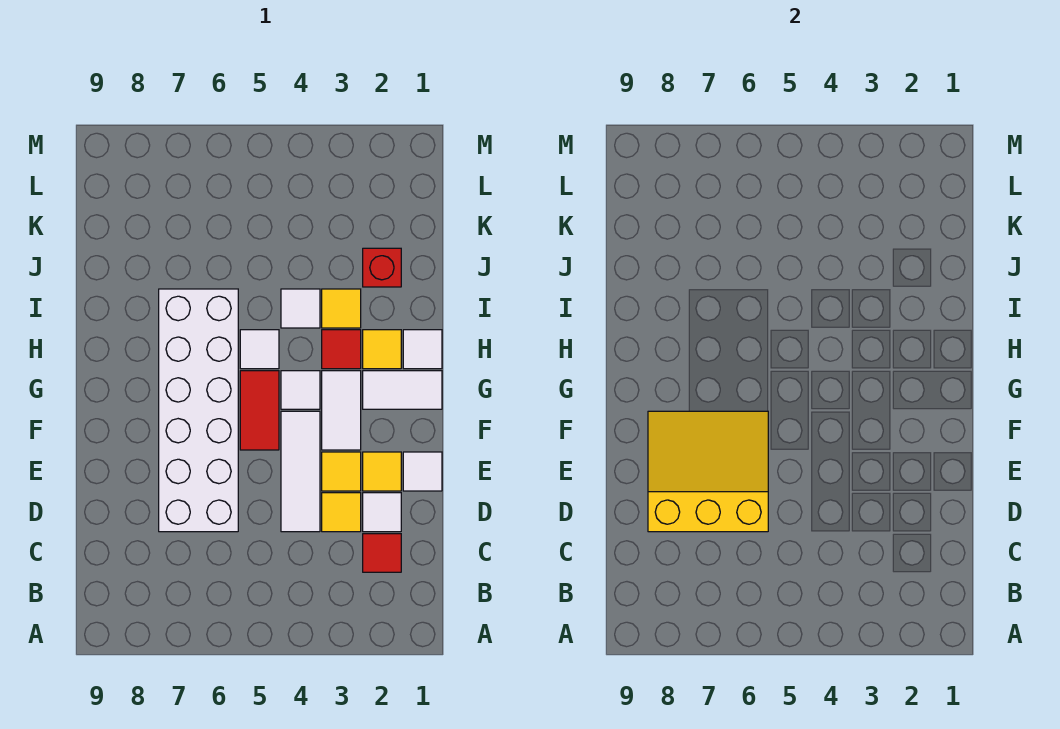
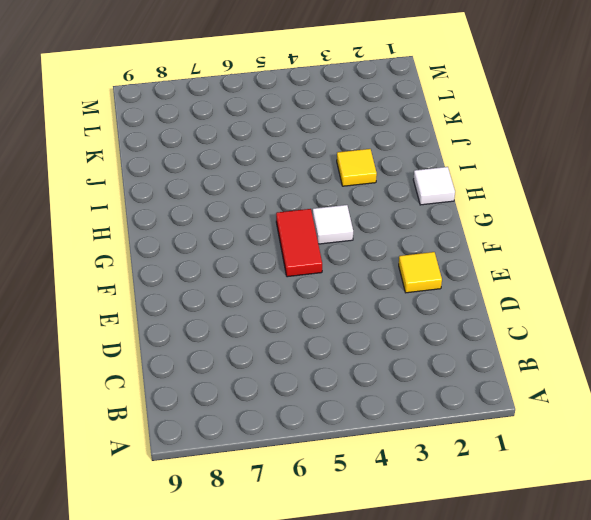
none -> red 1x1 tile [363,534,401,572]
none -> white 1x1 tile [363,493,401,532]
none -> yellow 1x1 tile [322,493,361,532]

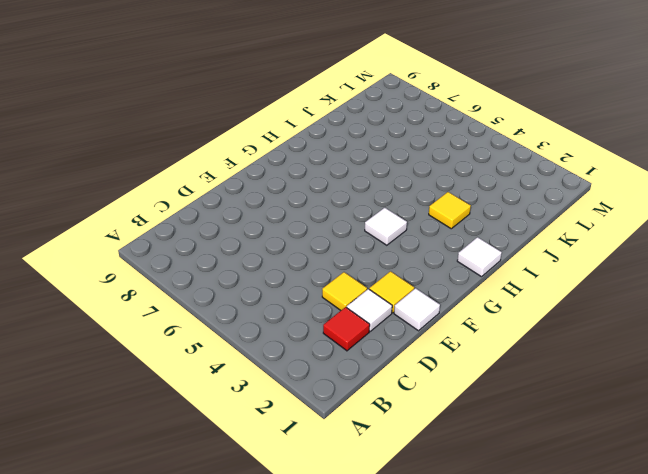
none -> white 1x3 tile [281,411,320,532]
none -> white 2x6 brick [159,289,238,532]
none -> yellow 1x1 tile [322,452,361,491]

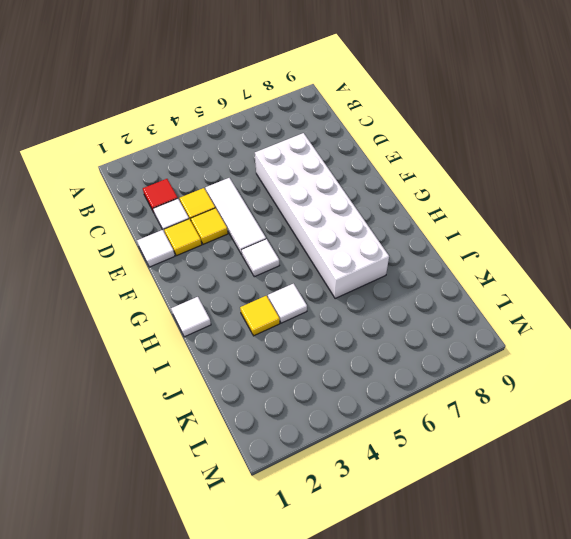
none -> white 1x2 tile [322,371,361,450]
none -> red 1x2 tile [240,371,279,450]
none -> white 1x2 tile [363,371,442,409]

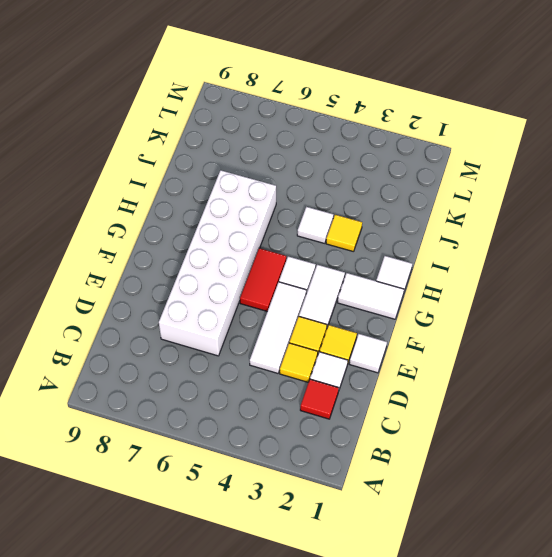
none -> yellow 1x1 tile [363,330,401,369]
none -> red 1x1 tile [322,330,361,369]
none -> white 1x1 tile [240,330,279,369]

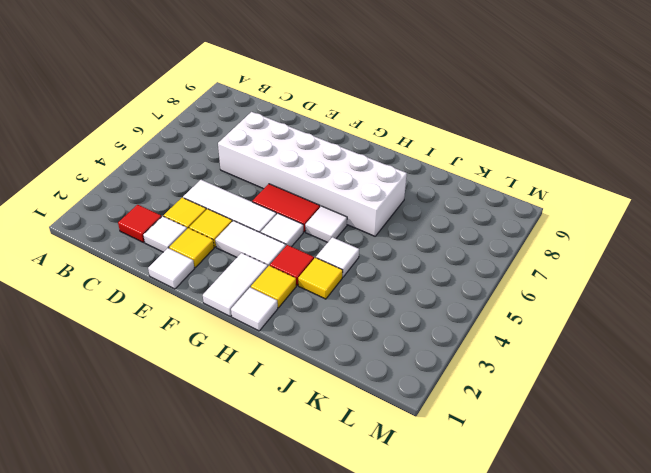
none -> red 1x1 brick [363,248,401,287]
none -> yellow 3x3 slope [648,411,768,532]

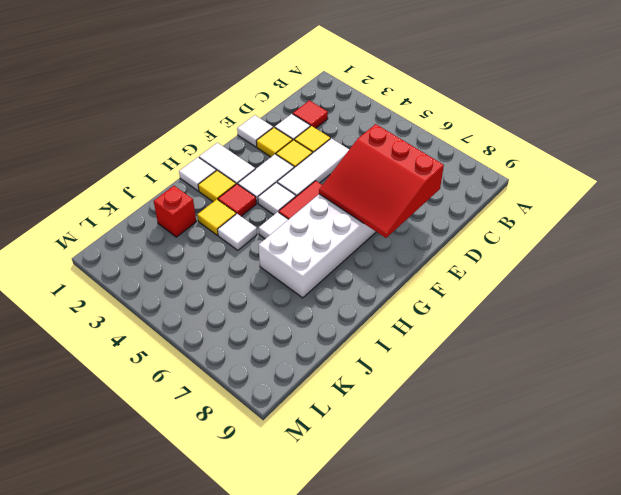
red 3x3 slope [319,124,444,238] -> yellow 3x3 slope [648,411,768,532]

